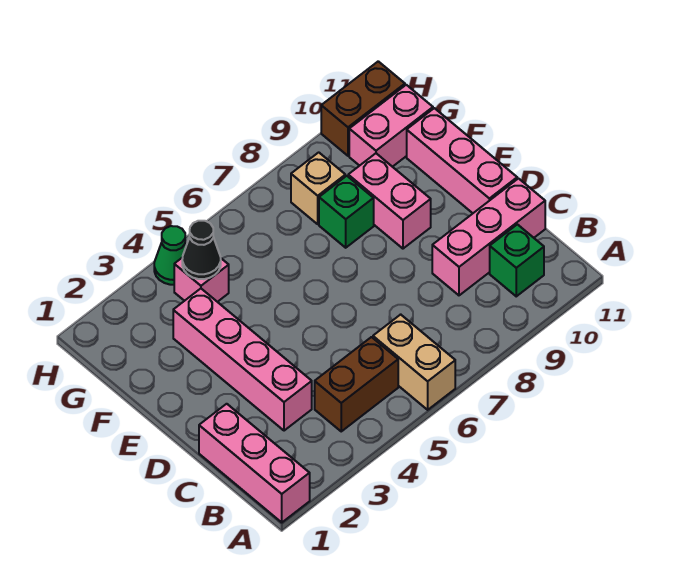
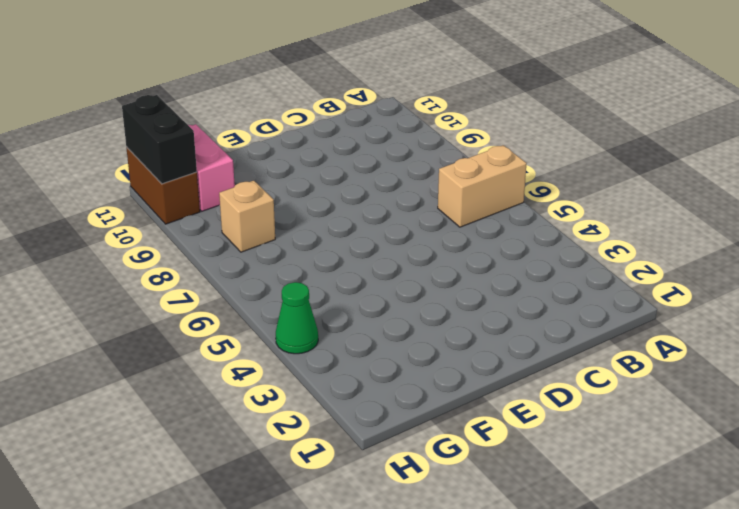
black 1x2 brick [122,95,197,184] -> none
none -> pink 1x3 brick [199,404,310,522]
none -> brown 1x2 brick [315,337,398,431]
none -> green 1x1 brick [490,224,544,296]

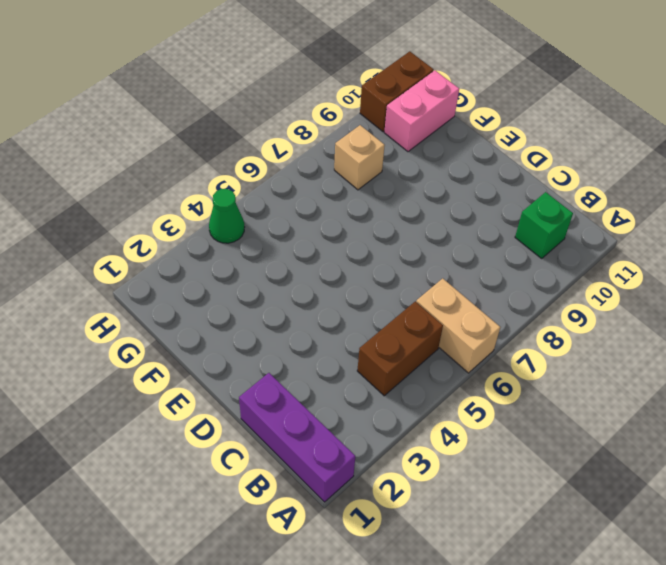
purple 1x3 brick [239,373,355,502] -> pink 1x3 brick [199,404,310,522]
none -> pink 1x4 brick [173,289,312,431]
none -> pink 1x3 brick [432,179,545,295]
none -> pink 1x3 brick [407,108,517,213]

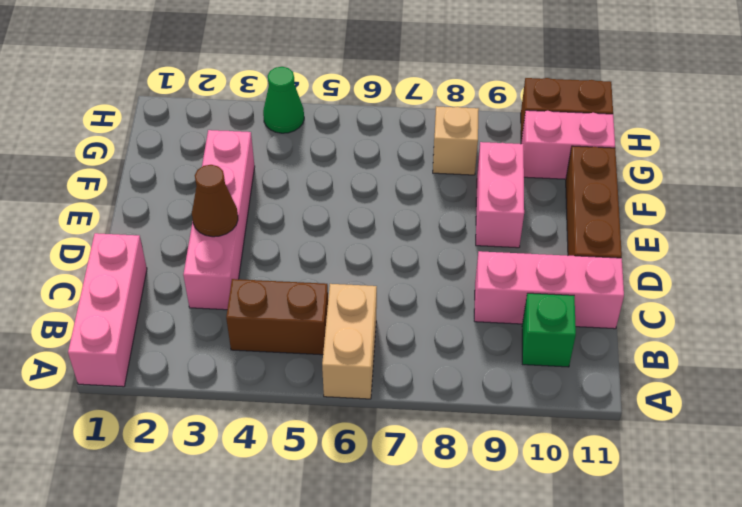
brown 1x1 cone [192,165,238,237] -> none
brown 1x3 brick [566,146,622,258] -> pink 1x3 brick [407,108,517,213]
none -> green 1x1 brick [319,176,374,248]
none -> pink 1x1 brick [174,257,229,302]
none -> black 1x1 cone [182,221,221,279]

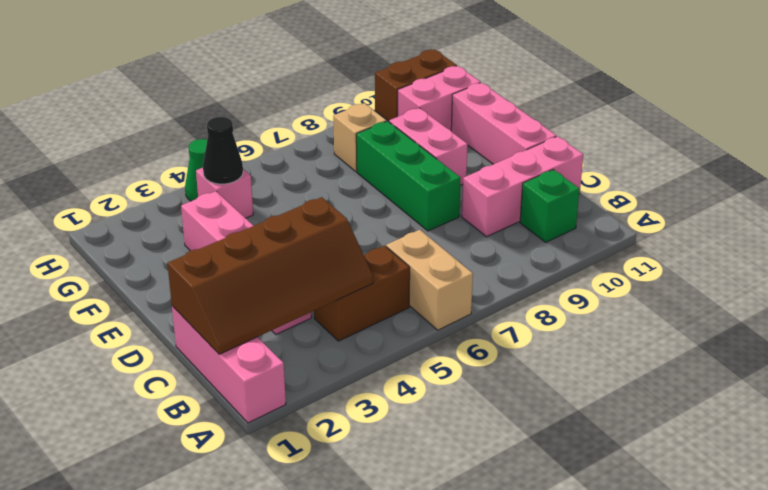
brown 2x4 slope [167,197,373,354] -> none
green 1x3 brick [356,121,461,231] -> green 1x1 brick [319,176,374,248]

